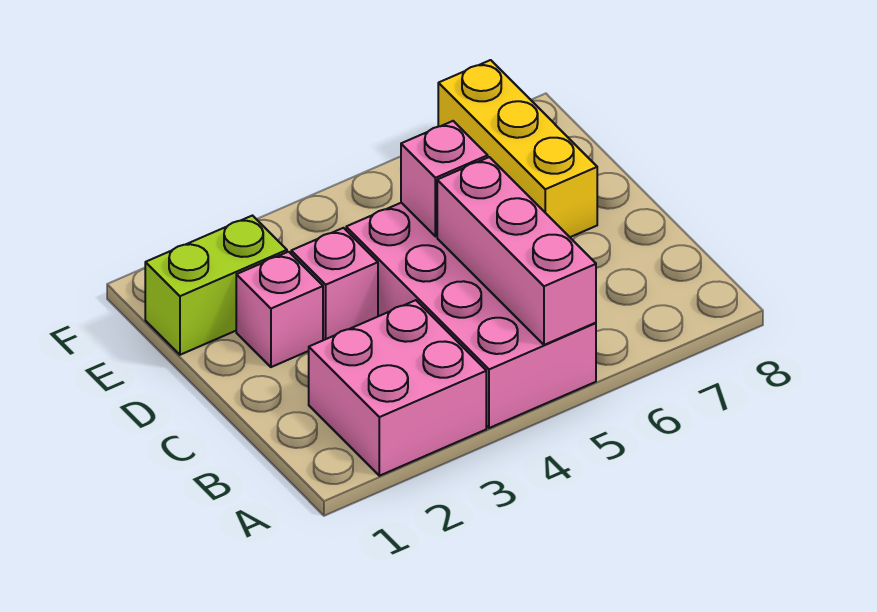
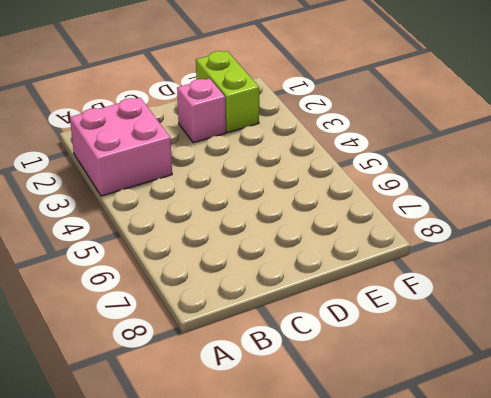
none -> pink 2x4 brick [346,203,596,428]
none -> pink 1x1 brick [291,228,378,340]

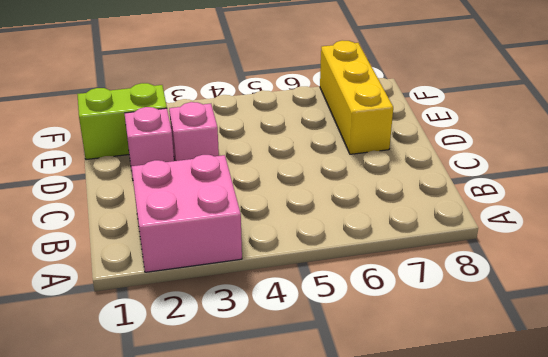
none -> pink 2x4 brick [346,203,596,428]
none -> pink 1x3 brick [437,157,596,345]

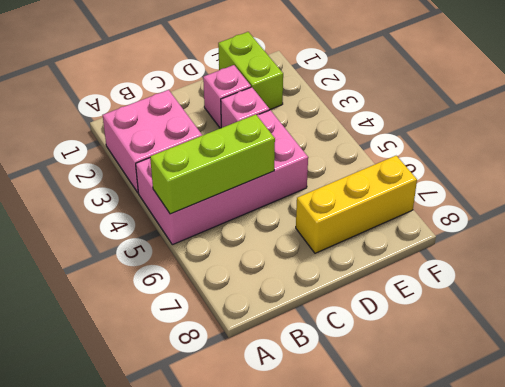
lime 1x3 brick [150,114,275,214] -> pink 1x3 brick [437,157,596,345]
none -> pink 1x1 brick [401,121,488,236]

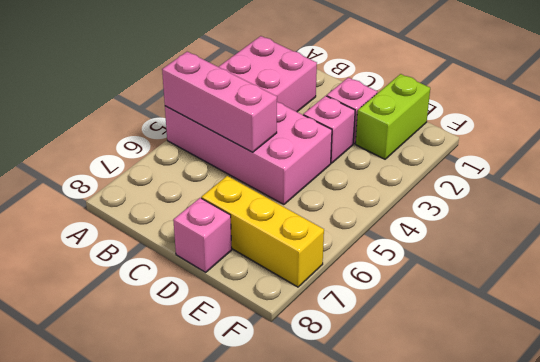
pink 1x1 brick [173,198,232,272] -> pink 1x1 brick moved to [401,121,488,236]

